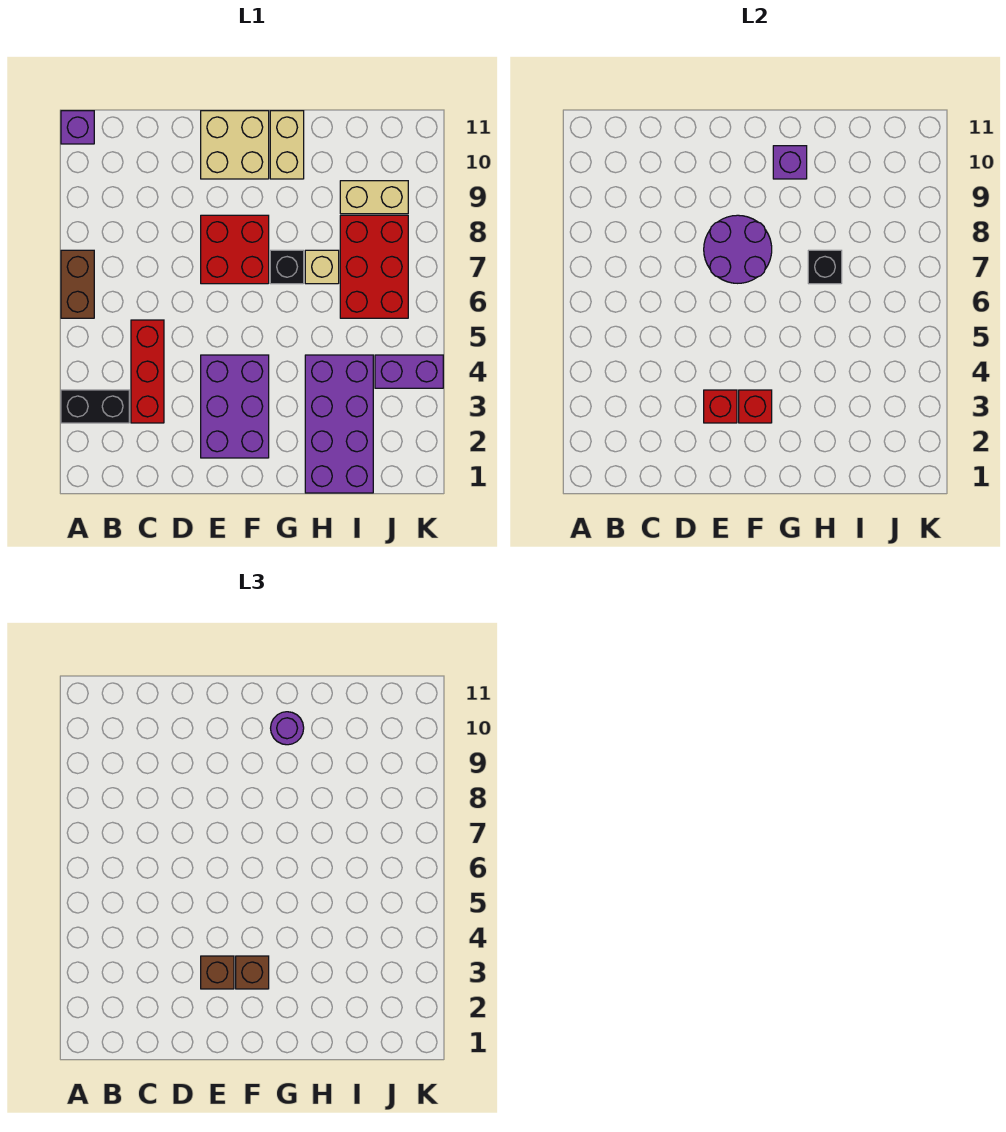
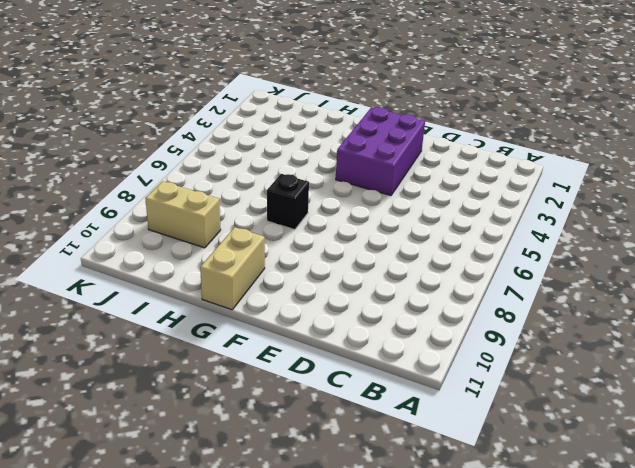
none -> black 1x2 brick [61,390,129,423]
none -> brown 1x2 brick [61,250,94,318]
none -> purple 1x1 brick [61,111,94,144]

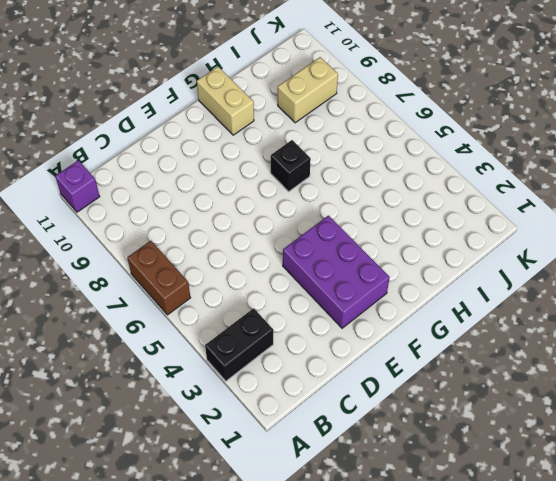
none -> red 1x3 brick [131,320,164,423]
none -> red 2x2 brick [201,215,269,284]
none -> tan 2x2 brick [201,111,269,179]

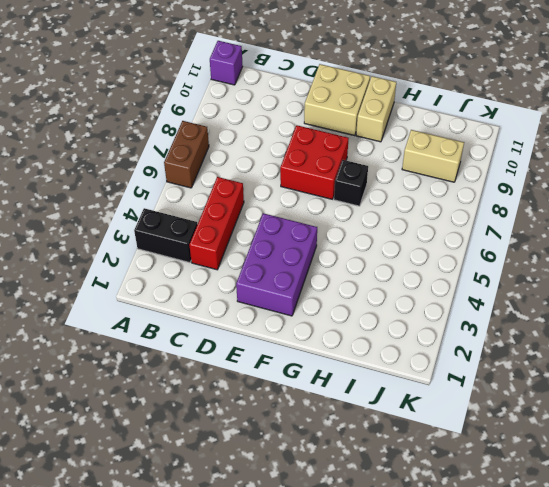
none -> purple 2x4 brick [305,355,373,493]
none -> tan 1x1 brick [305,250,339,284]
none -> red 2x3 brick [340,215,408,318]

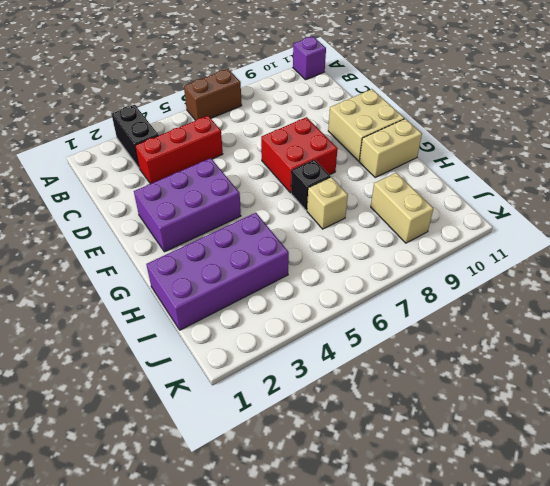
none -> red 2x3 brick [340,215,408,318]
none -> purple 1x2 brick [375,355,443,388]
none -> red 1x1 brick [704,390,737,423]

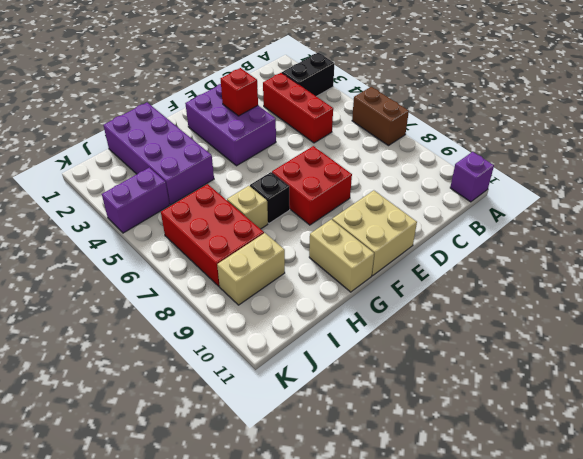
none -> purple 2x2 round brick [704,215,772,283]
none -> red 1x1 brick [739,390,772,423]
none -> purple 1x1 brick [773,146,807,179]

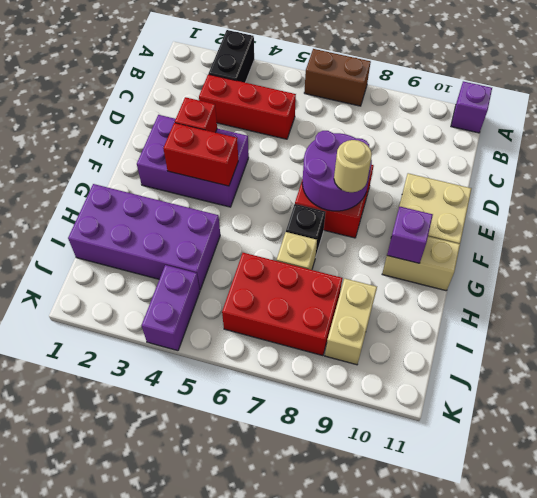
red 1x2 brick [163,123,238,186] -> red 1x1 brick [739,390,772,423]
tan 1x1 round brick [334,140,372,192] -> none
none -> black 1x1 brick [808,250,842,284]
none -> brown 1x1 brick [201,956,234,989]
none -> brown 1x1 brick [236,956,269,989]

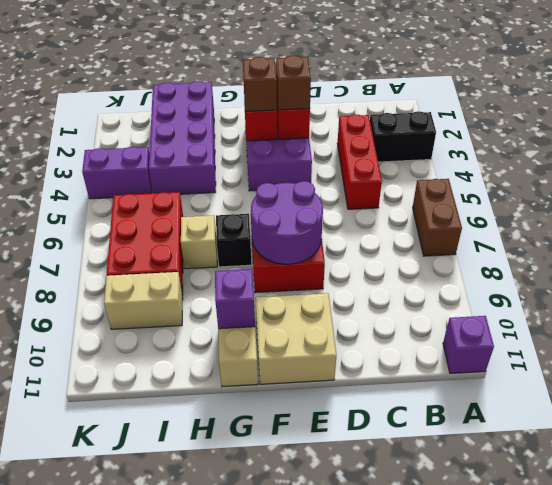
none -> black 1x1 brick [808,250,842,284]
none -> purple 1x1 round brick [271,712,304,745]

